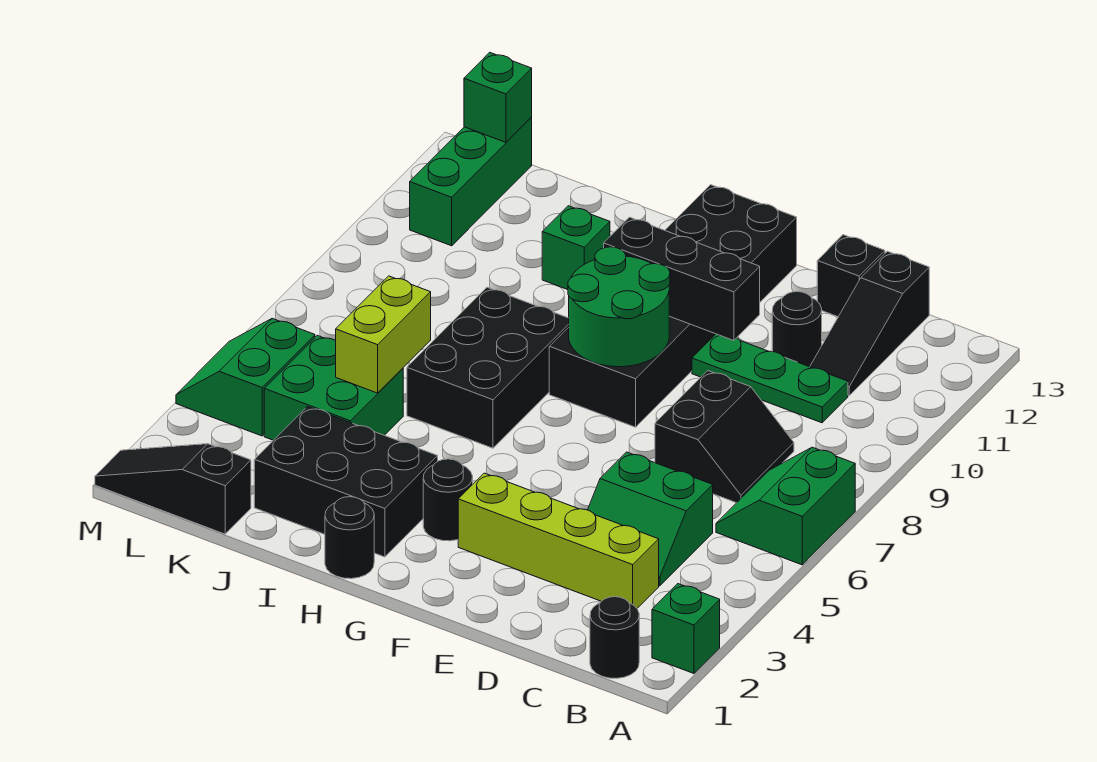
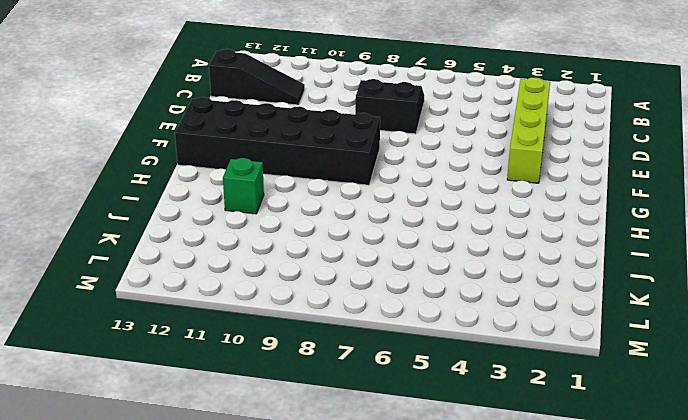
none -> green 1x1 brick [652,584,720,673]
none -> green 2x2 slope [716,447,855,565]
none -> black 1x1 round brick [590,597,639,678]

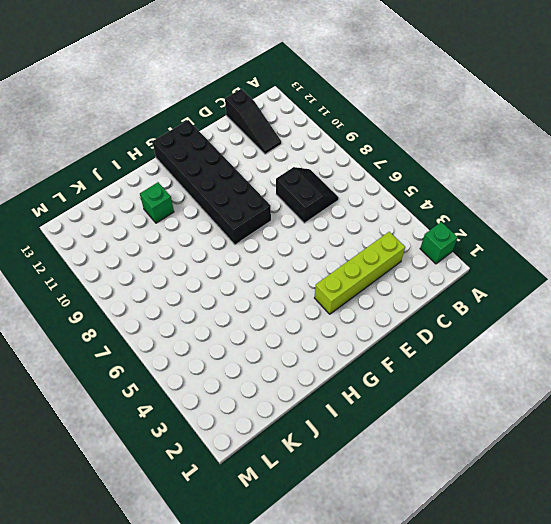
none -> green 2x2 slope [716,447,855,565]
none -> black 1x1 round brick [590,597,639,678]
none -> green 2x2 slope [588,452,713,586]

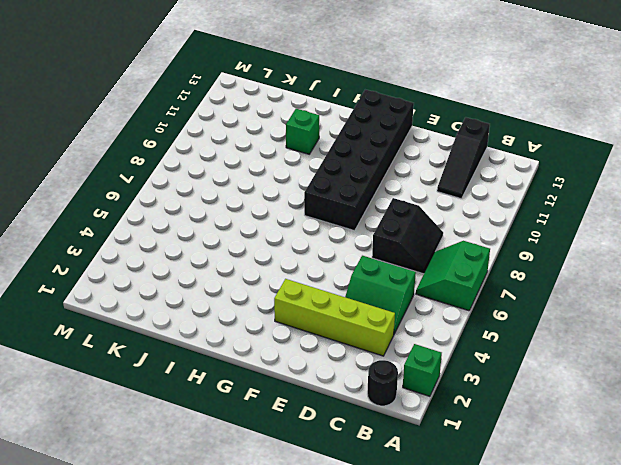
none -> green 1x3 plate [692,334,848,423]
none -> black 1x1 round brick [772,292,822,367]
none -> black 1x1 brick [817,235,885,317]

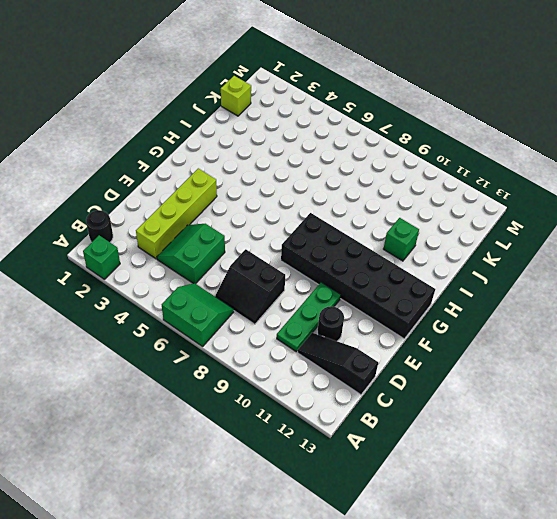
lime 1x1 brick [221,76,251,116] -> black 1x3 slope [95,444,251,534]
none -> black 1x1 brick [817,235,885,317]
none -> black 1x1 round brick [423,459,473,541]
none -> black 1x1 round brick [325,497,374,579]

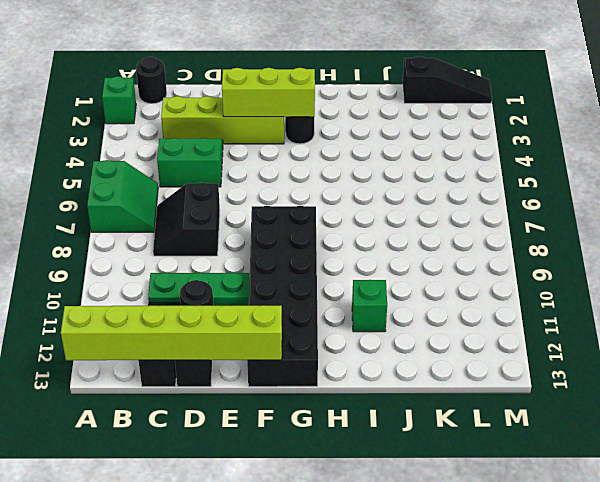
lime 1x6 brick [61,305,282,360] -> none
lime 1x3 brick [222,68,315,117] -> none
none -> black 1x1 round brick [325,497,374,579]
none -> black 2x3 brick [254,407,438,557]
none -> black 2x3 brick [407,287,569,448]

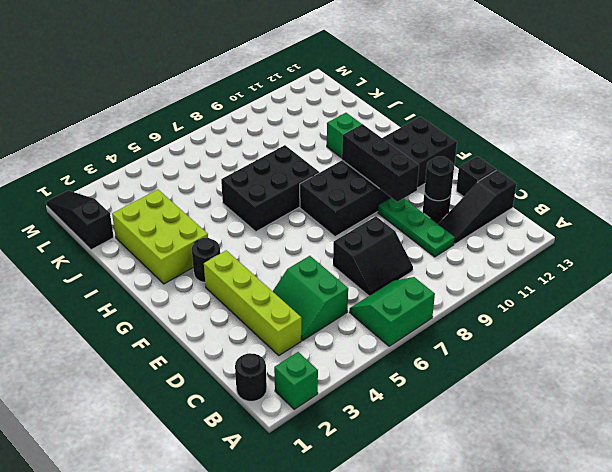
black 1x1 round brick [425,156,454,201] -> black 1x1 round brick moved to [325,497,374,579]
lime 2x3 brick [112,190,208,284] -> black 2x3 brick [254,407,438,557]
none -> green 2x2 brick [264,335,403,440]
none -> green 2x2 slope [176,319,315,436]
none -> green 1x3 brick [410,117,532,246]

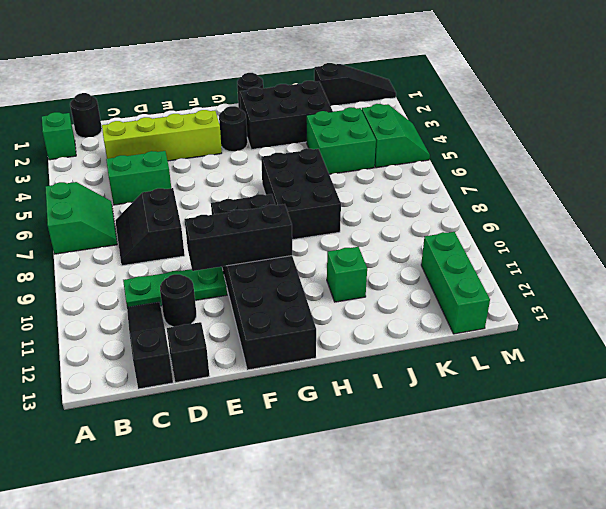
none -> green 2x2 round brick [568,247,670,367]
none -> lime 1x2 brick [336,276,431,393]
none -> green 1x1 brick [464,52,532,142]

